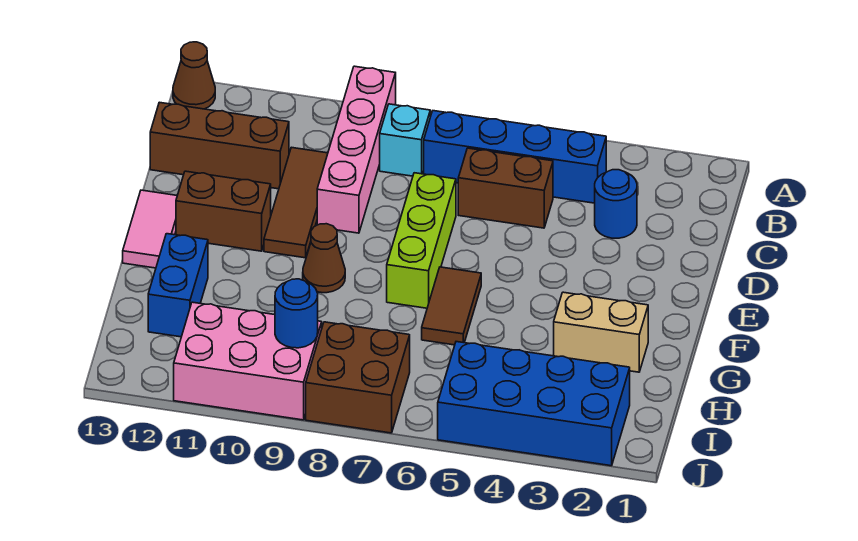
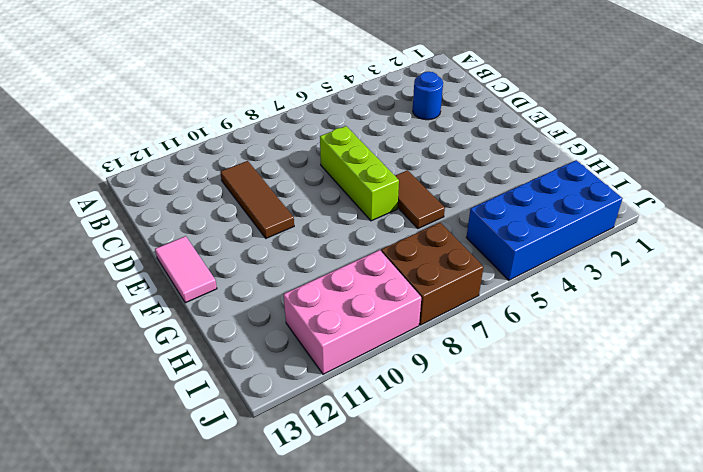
none -> pink 1x4 brick [317,66,396,233]
none -> brown 1x1 cone [173,42,215,109]
none -> blue 1x4 brick [424,111,606,203]

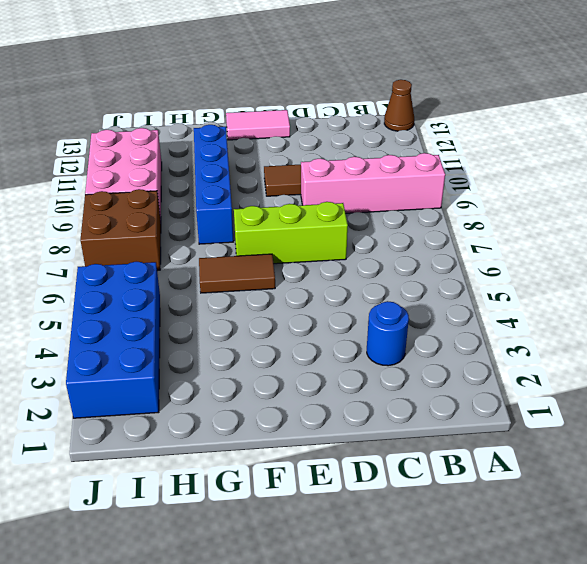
blue 1x4 brick [194,125,234,244] -> blue 1x4 brick moved to [424,111,606,203]
none -> cyan 1x1 brick [380,104,430,176]
none -> brown 1x2 brick [458,148,553,228]
none -> brown 1x3 brick [150,102,289,189]

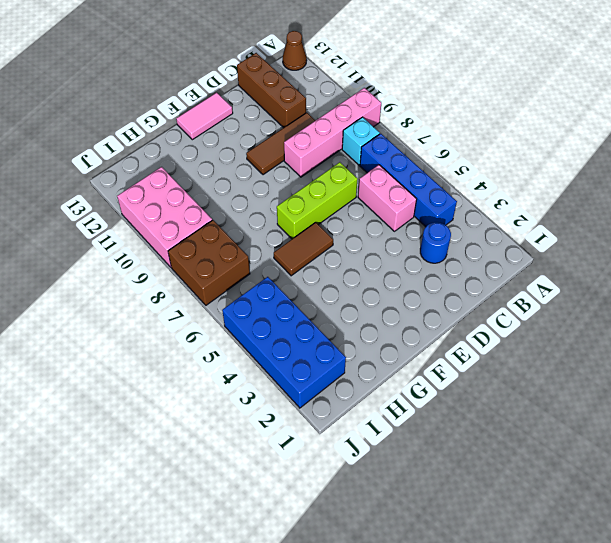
pink 1x2 brick [358,165,417,231] -> brown 1x2 brick [458,148,553,228]
none -> brown 1x2 brick [176,171,271,251]
none -> brown 1x1 cone [303,224,345,293]
none -> tan 1x2 brick [554,292,648,372]

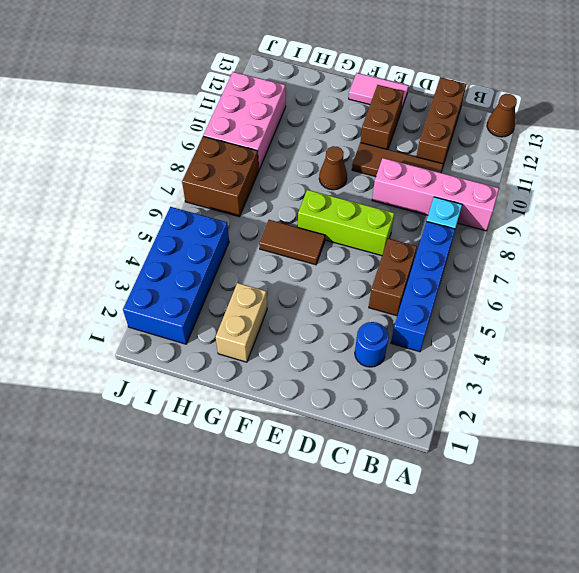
none -> blue 1x2 brick [148,234,208,337]
none -> blue 1x1 round brick [275,279,318,348]

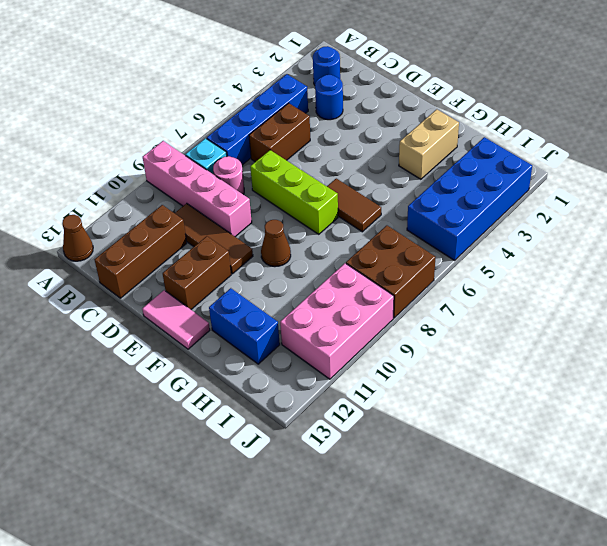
blue 1x1 round brick [313,46,340,85] -> blue 1x1 round brick moved to [275,279,318,348]
pink 1x1 round brick [213,156,244,195] -> none

